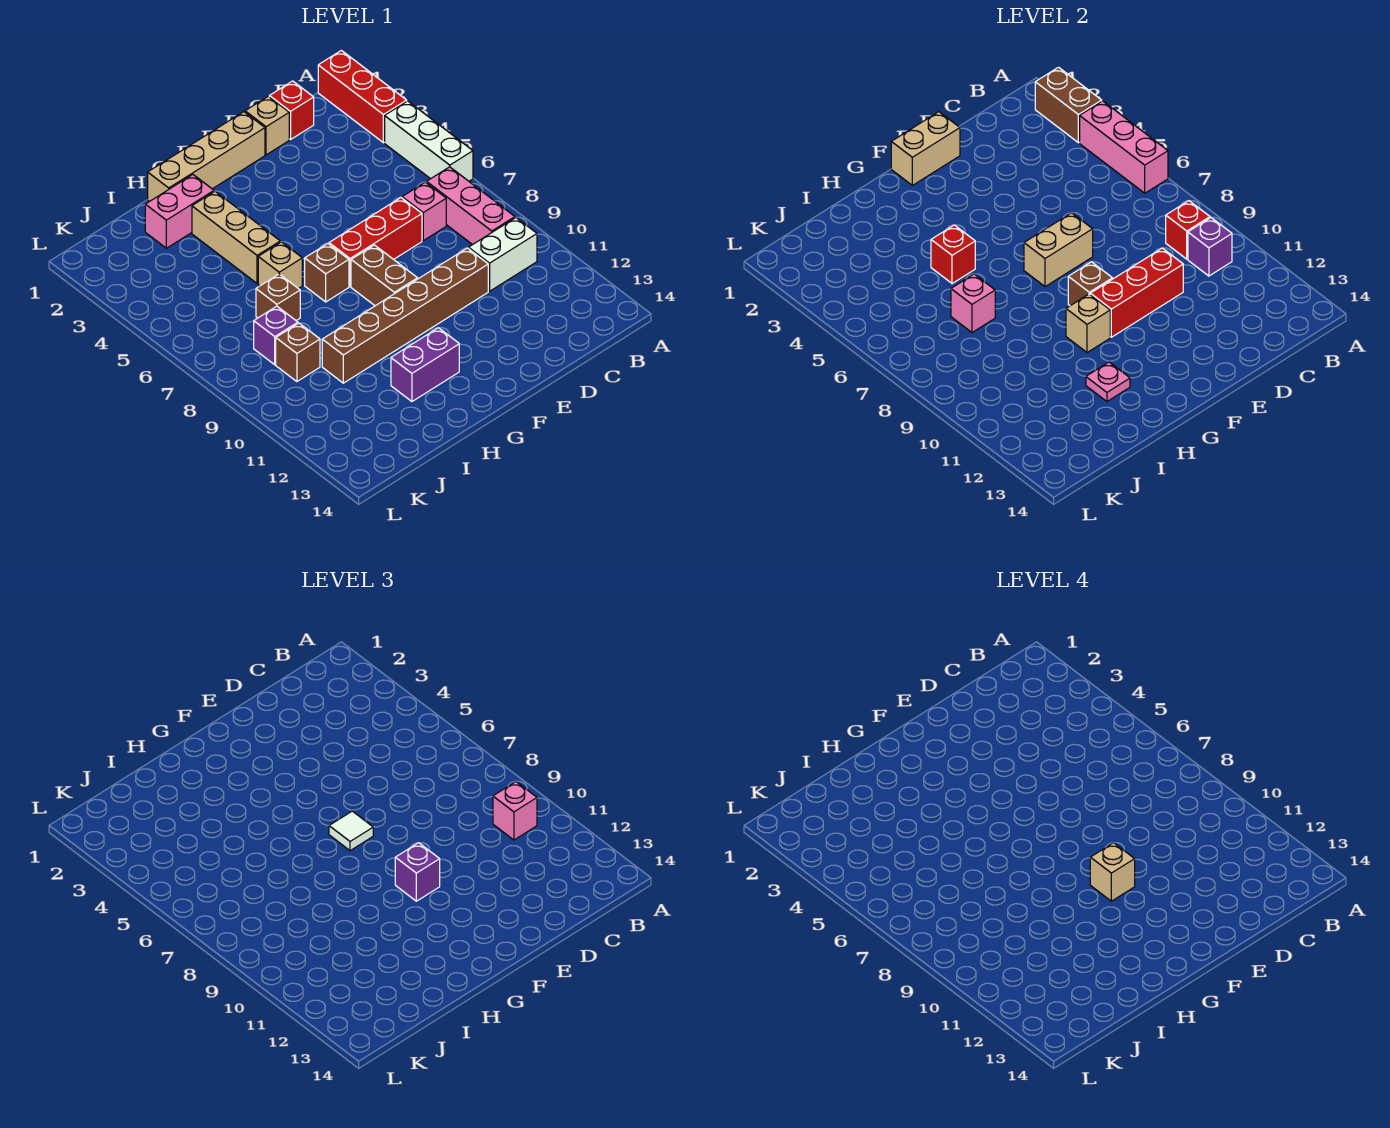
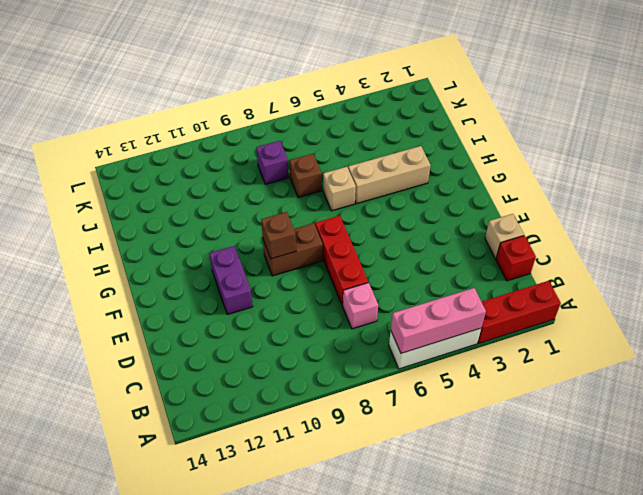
purple 1x2 brick [209,246,253,315] -> purple 1x2 brick moved to [391,328,459,401]
none -> pink 1x3 brick [427,167,515,245]
none -> white 1x2 brick [468,218,537,291]
none -> brown 1x6 brick [322,248,488,383]
none -> tan 1x4 brick [148,112,265,202]

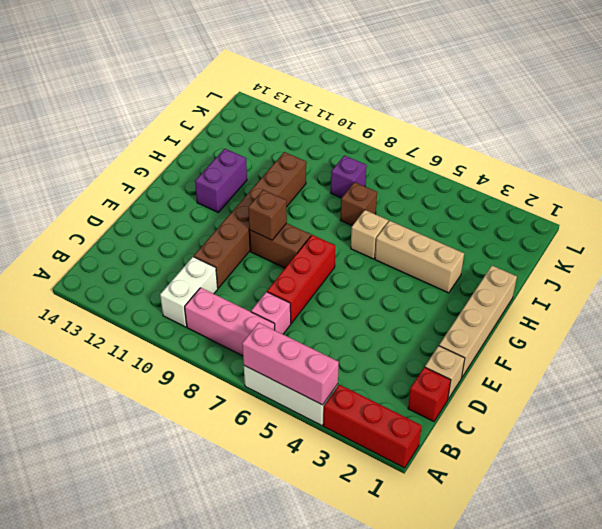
none -> brown 1x1 brick [305,243,349,302]
none -> pink 1x2 brick [145,175,214,248]
none -> brown 1x1 brick [276,323,320,382]
none -> brown 1x2 brick [1035,67,1102,143]

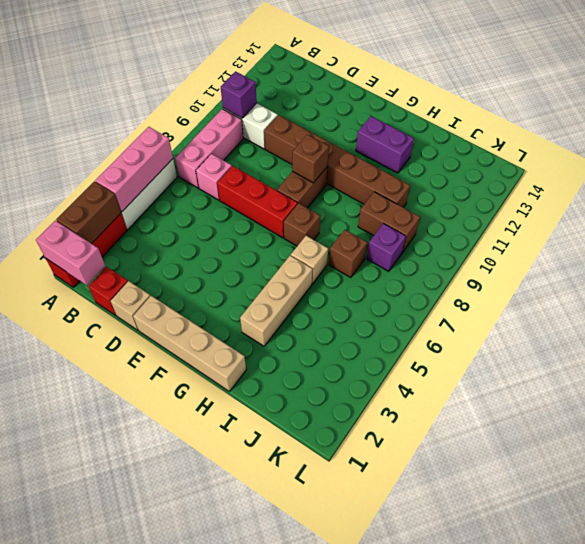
pink 1x2 brick [36,221,105,285] -> pink 1x2 brick moved to [145,175,214,248]
brown 1x2 brick [358,192,420,251] -> brown 1x1 brick [276,323,320,382]
none -> red 1x1 brick [1166,201,1210,259]
none -> red 1x3 brick [1090,248,1183,337]
none -> tan 1x2 brick [891,112,960,185]
none -> tan 1x2 brick [1024,213,1093,287]

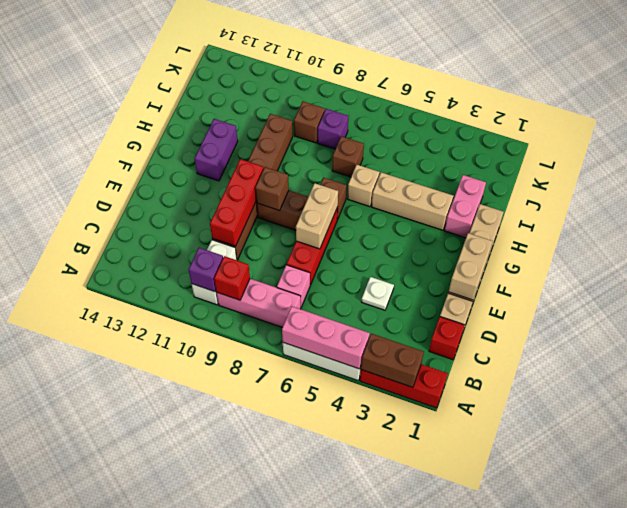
white 1x1 plate [362,277,394,310] -> none
none -> tan 1x1 brick [1066,294,1110,352]
none -> red 1x1 brick [931,225,975,284]
none -> pink 1x1 plate [1086,362,1130,401]
none -> pink 1x1 brick [951,274,995,332]

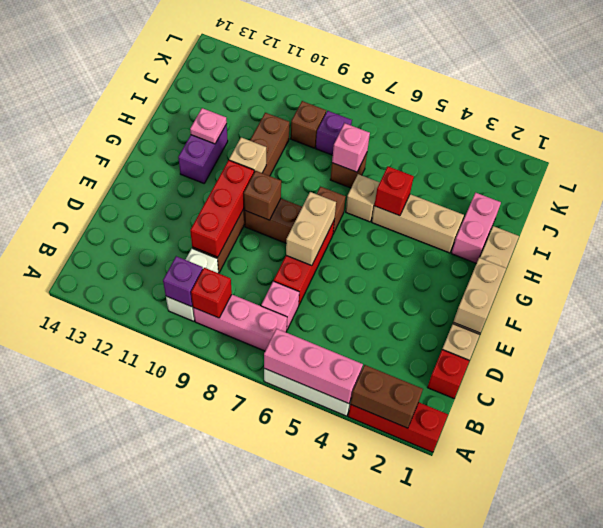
none -> pink 1x1 brick [493,782,537,840]
none -> white 1x1 tile [329,811,373,851]
none -> purple 1x1 brick [395,843,440,901]
none -> tan 1x1 brick [1090,843,1135,901]

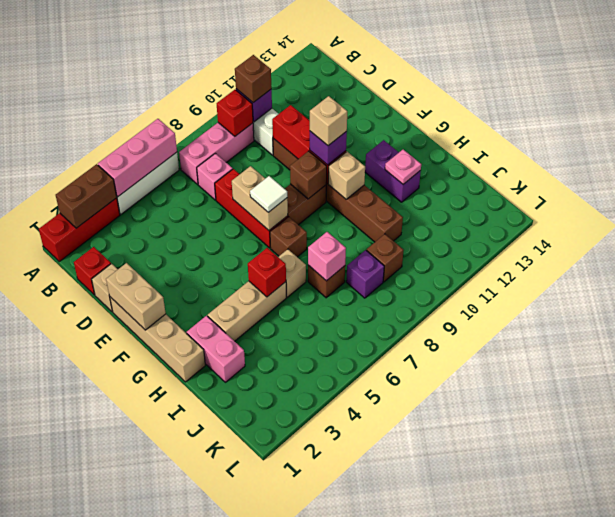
brown 1x1 brick [235,55,271,103] -> pink 1x1 brick [493,782,537,840]

